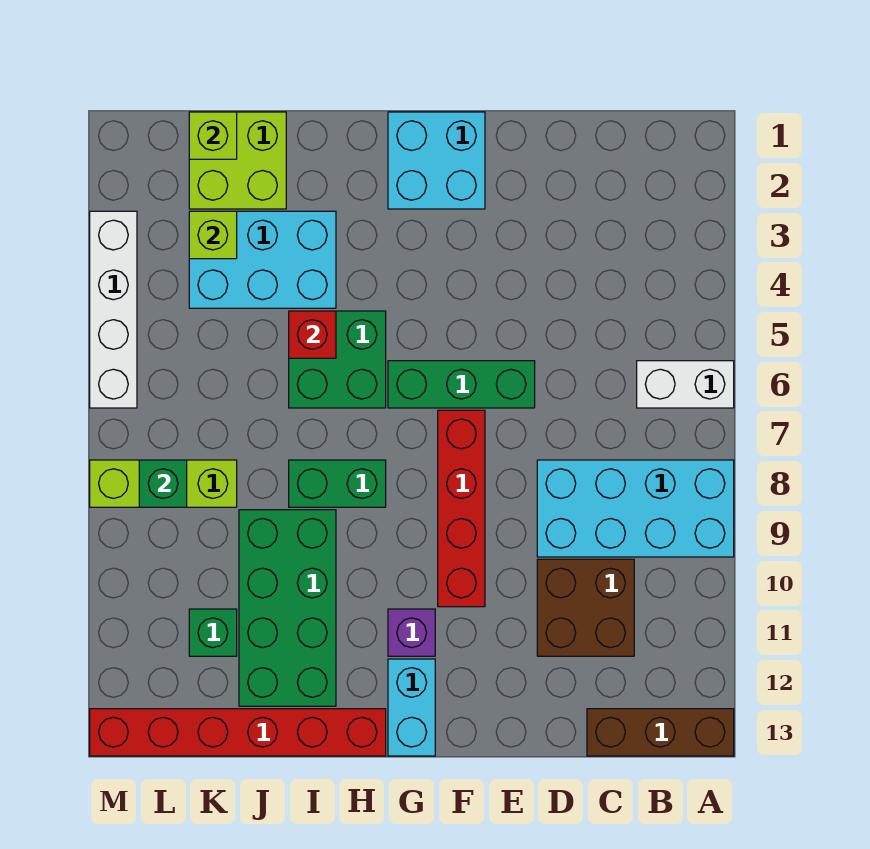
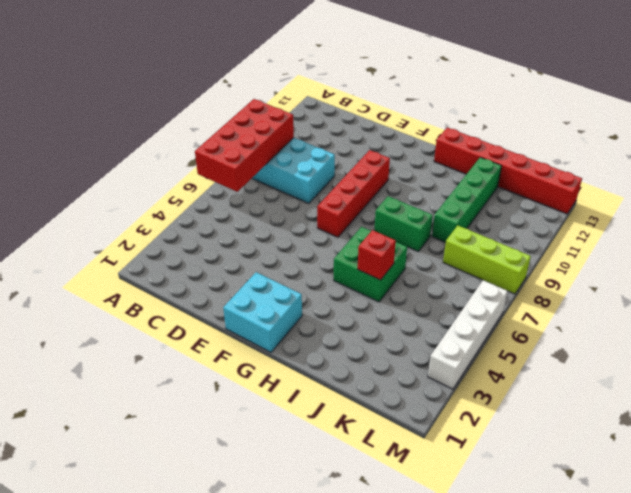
red 2x4 brick [195,99,294,192] -> none
green 1x4 brick [432,157,502,242] -> green 2x4 brick [239,510,336,706]
none -> white 1x2 brick [637,361,734,408]
none -> brown 1x3 brick [587,709,734,756]
none -> brown 2x2 brick [537,559,634,656]

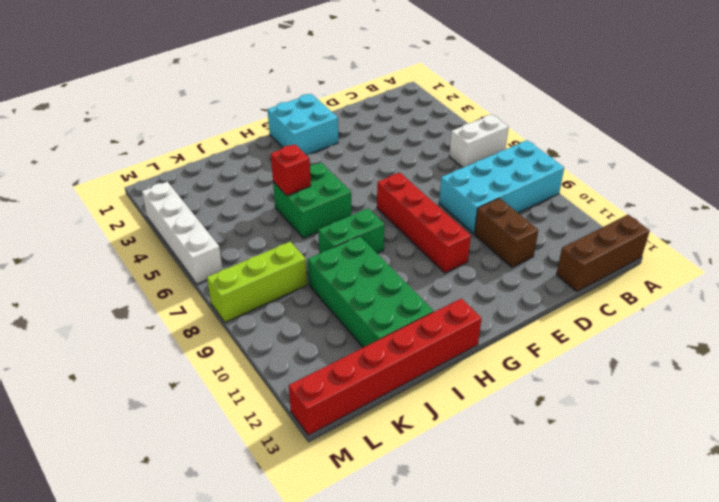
brown 1x2 brick [474,198,538,267] -> brown 2x2 brick [537,559,634,656]
none -> green 1x3 brick [388,361,535,408]
none -> purple 1x1 brick [388,609,435,656]
none -> cyan 1x2 brick [388,659,435,756]

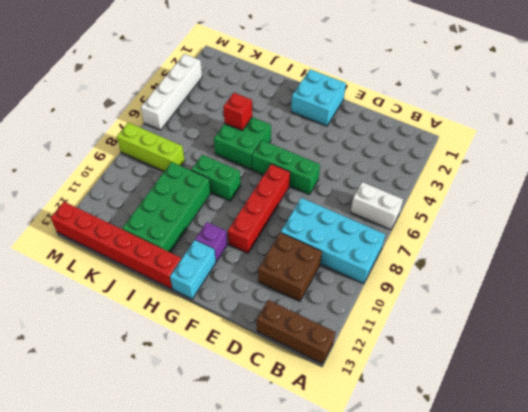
none -> cyan 2x3 brick [189,211,336,308]
none -> lime 2x2 brick [189,112,286,209]
none -> green 1x1 brick [189,609,237,656]

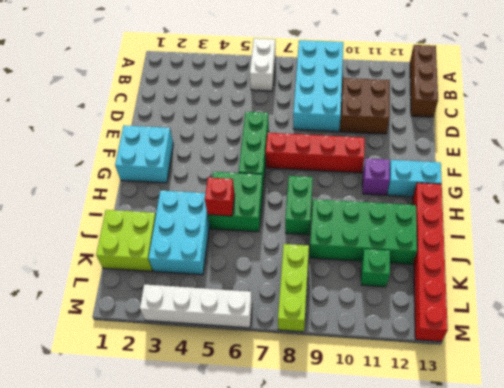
none -> lime 1x1 brick [189,112,237,159]
none -> lime 1x1 brick [189,211,237,259]
none -> green 1x1 brick [139,460,187,507]

